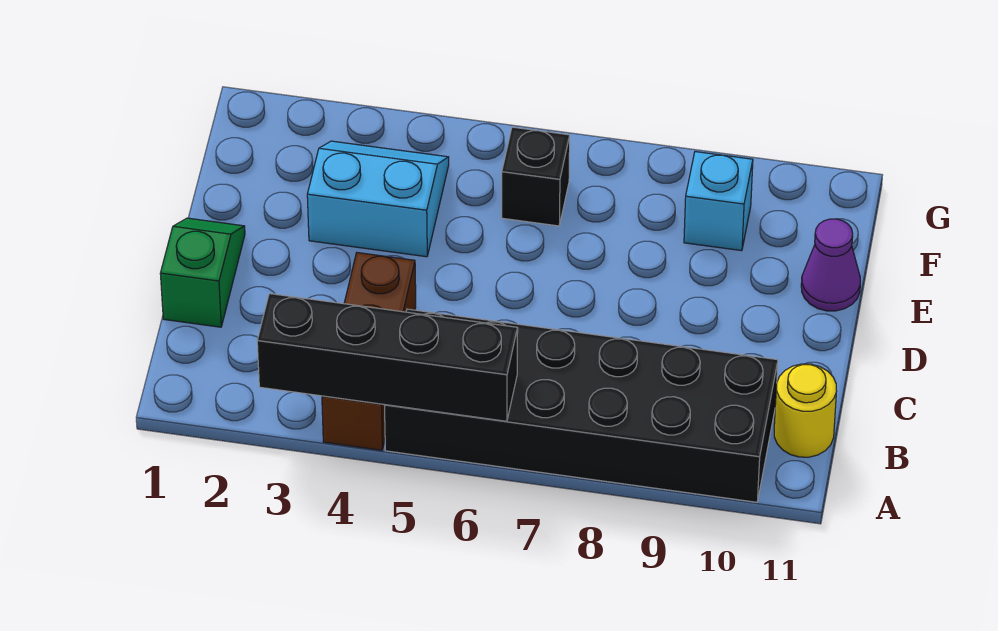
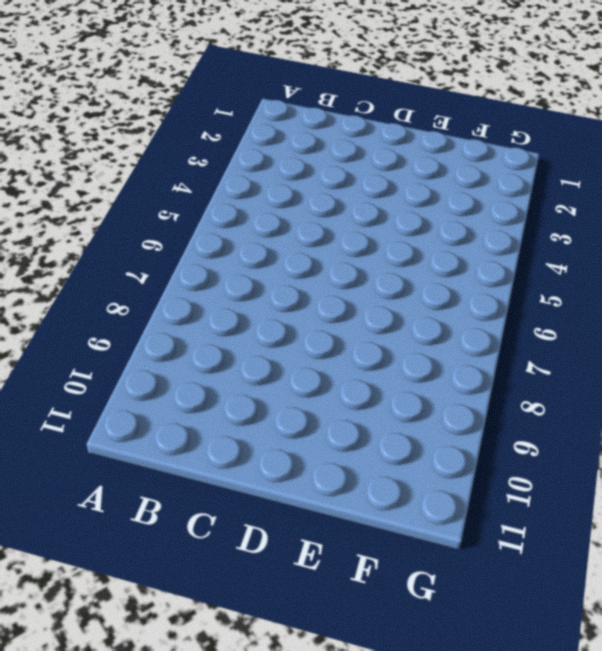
none -> brown 1x3 brick [322,253,416,450]
none -> black 2x6 brick [384,309,778,502]

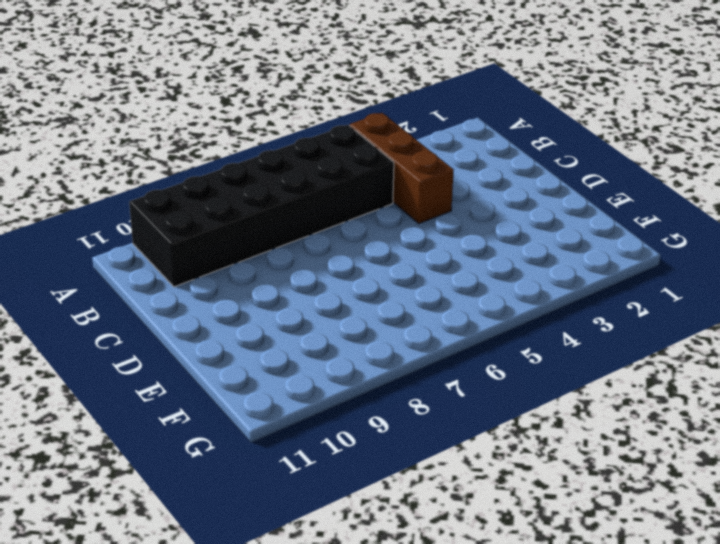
none -> yellow 1x1 round brick [774,364,837,457]
none -> green 1x2 slope [160,218,245,327]

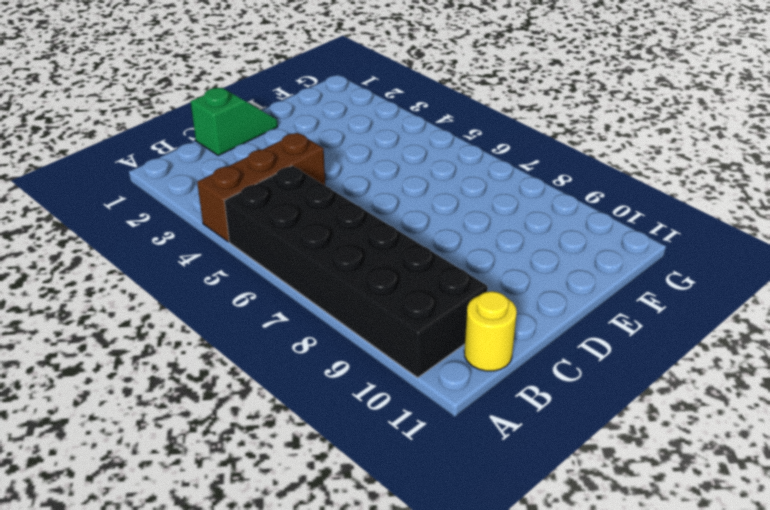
none -> cyan 2x2 slope [307,141,449,257]
none -> purple 1x1 cone [801,219,860,311]

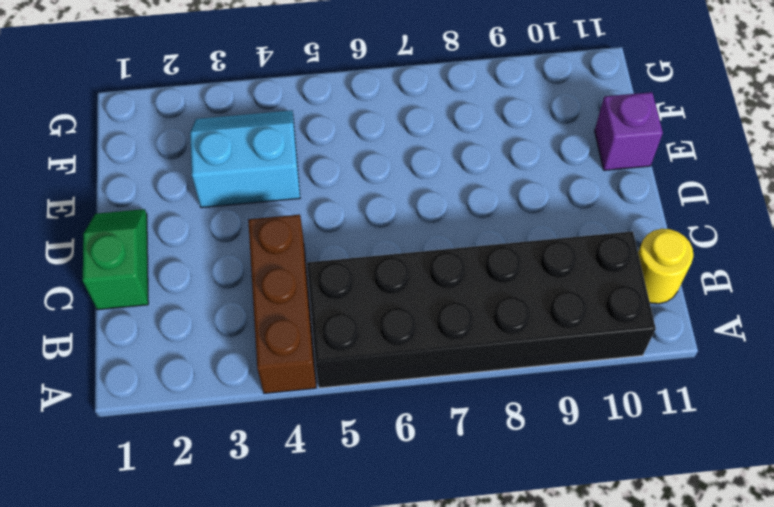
purple 1x1 brick [595,92,663,170] -> purple 1x1 cone [801,219,860,311]
none -> black 1x1 brick [502,127,570,226]
none -> cyan 1x1 brick [684,152,753,251]

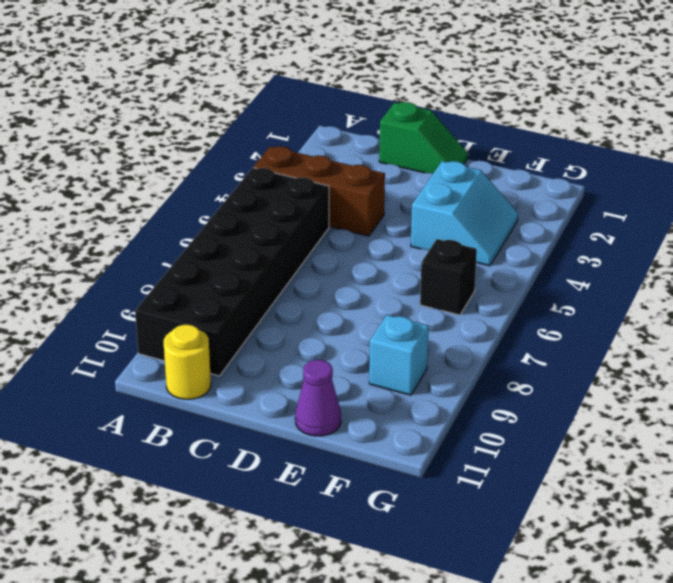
none -> black 1x4 brick [257,294,518,421]

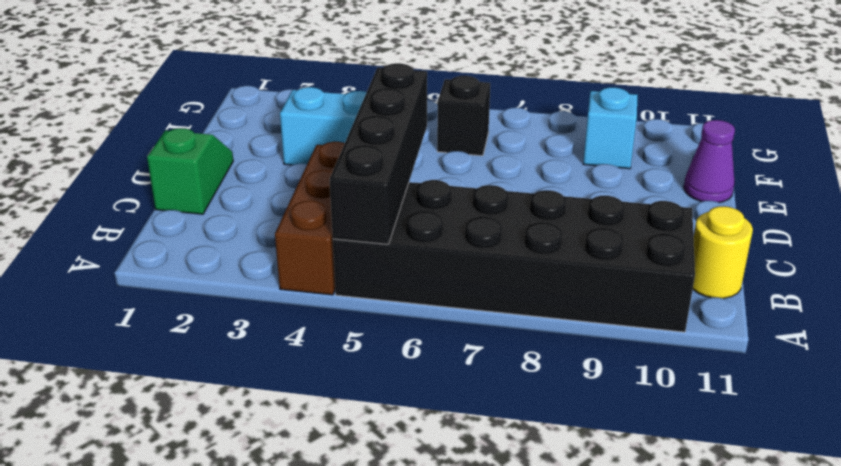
black 1x4 brick [329,63,427,244] -> black 1x4 brick turned to [257,294,518,421]

